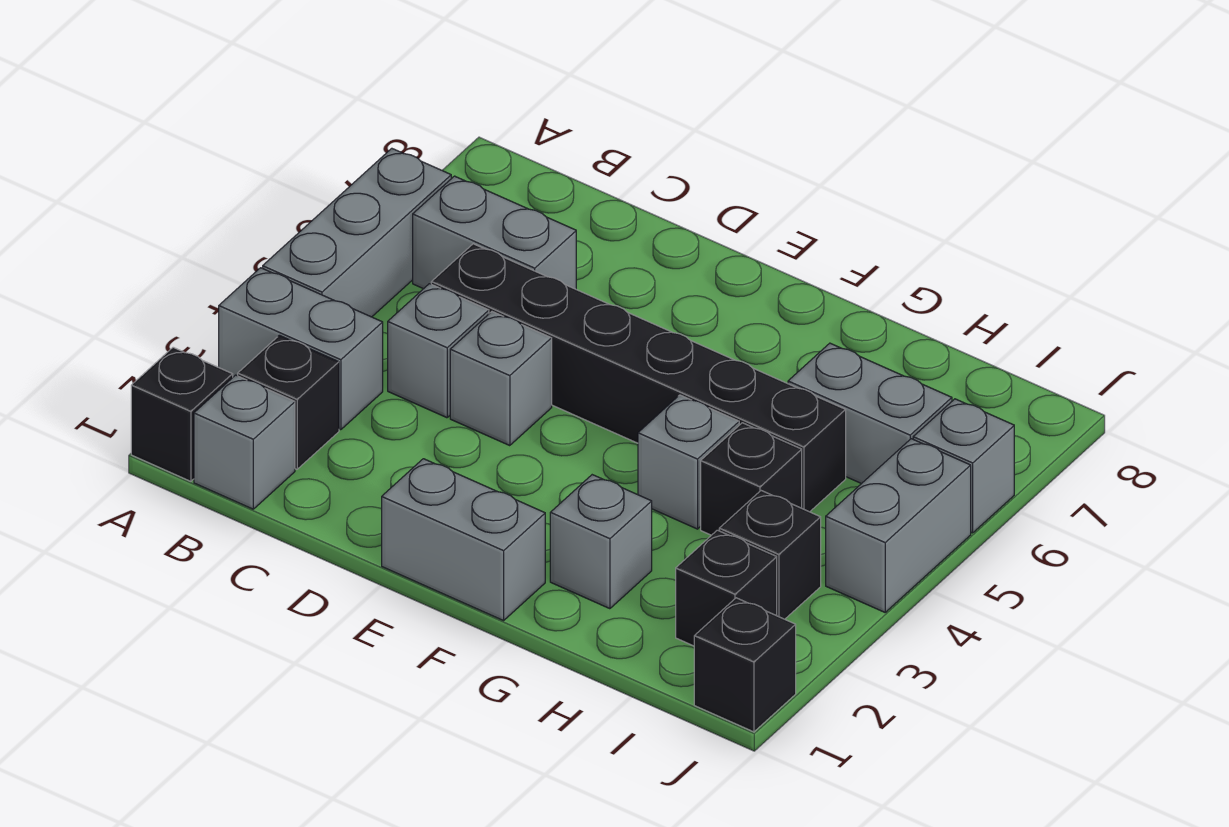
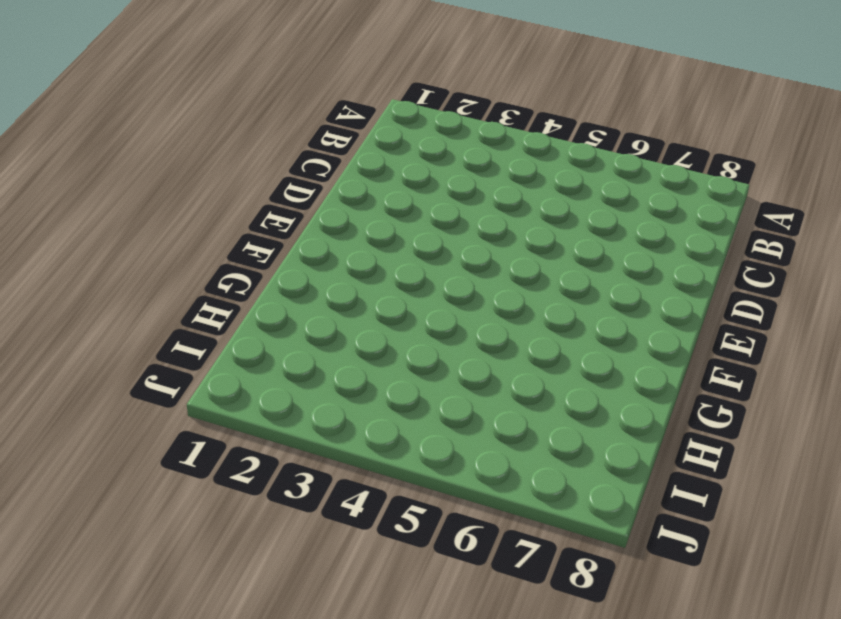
none -> black 1x1 brick [131,347,233,481]
none -> grey 1x2 brick [219,268,383,430]
none -> grey 1x3 brick [263,148,451,317]

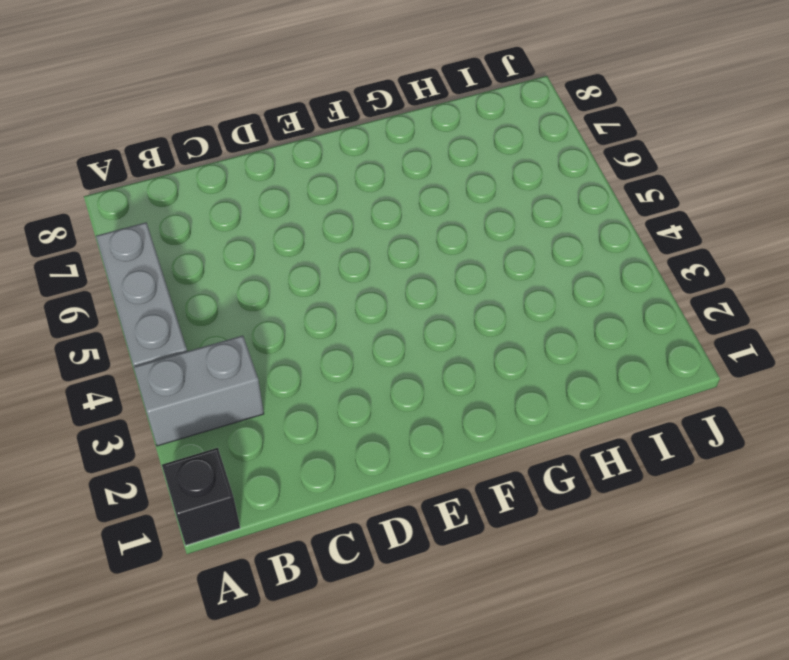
none -> grey 1x1 brick [194,375,295,509]
none -> black 1x1 brick [238,335,339,469]
none -> grey 1x2 brick [413,176,576,289]

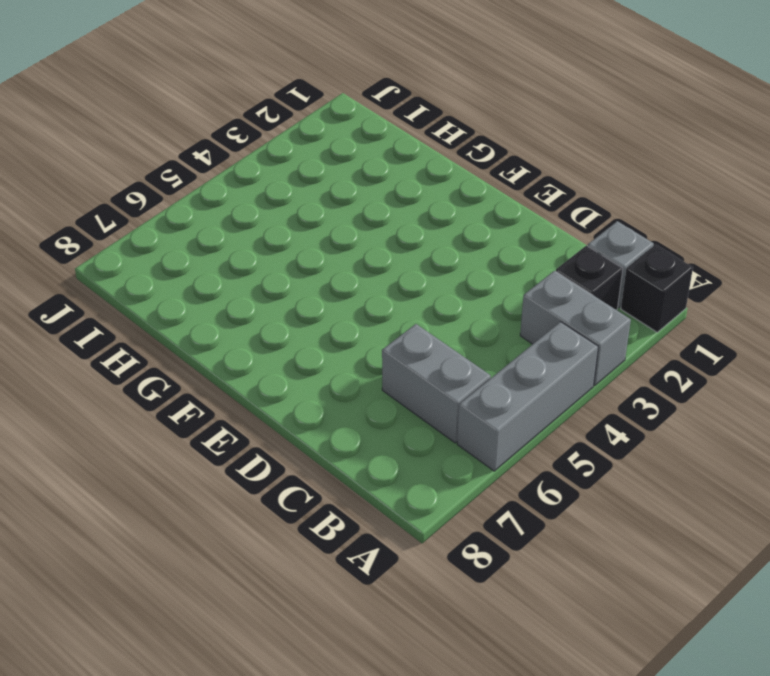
none -> grey 1x1 brick [388,284,489,418]
none -> black 1x6 brick [431,244,846,512]
none -> grey 1x1 brick [450,312,552,446]

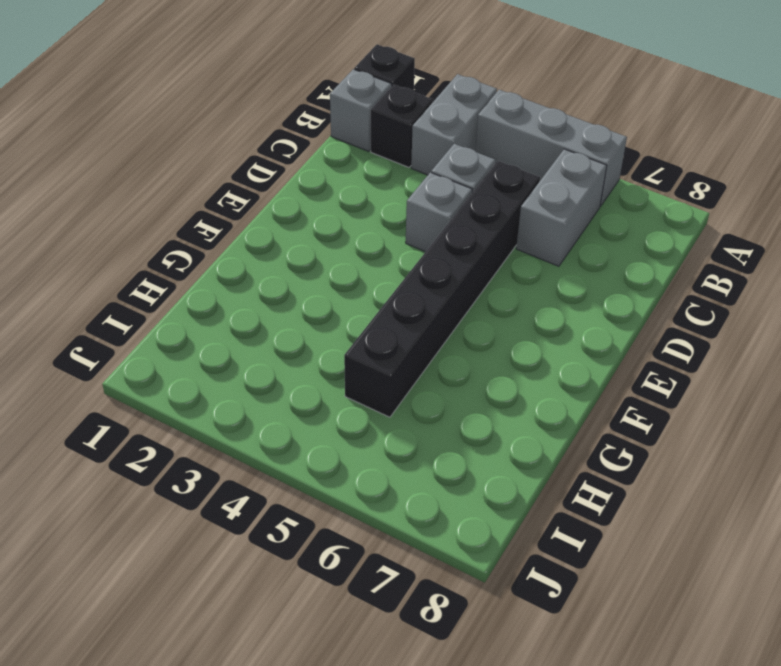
none -> grey 1x2 brick [382,459,545,621]
none -> grey 1x1 brick [550,475,652,609]
none -> grey 1x1 brick [638,395,739,529]

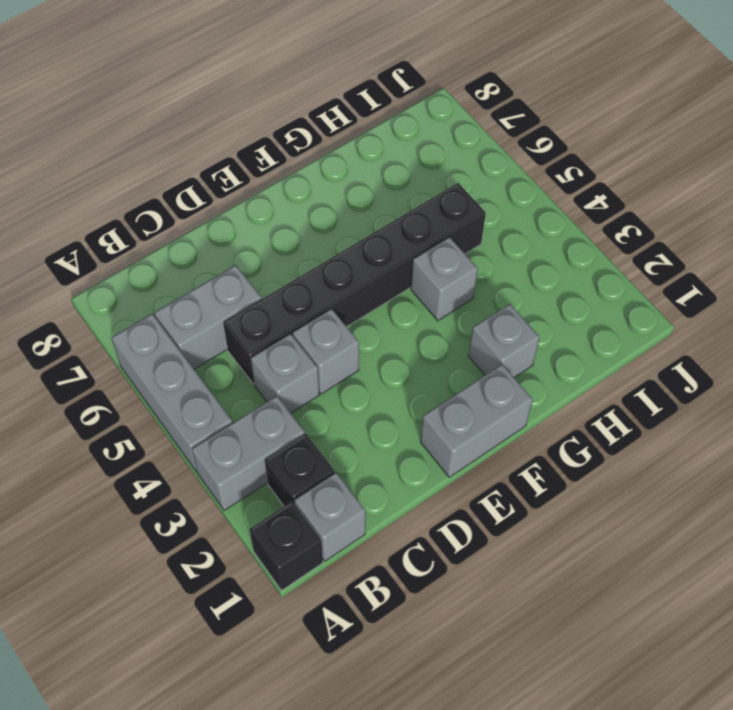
none -> black 1x1 brick [701,423,802,535]
none -> grey 1x2 brick [788,343,952,484]
none -> black 1x1 brick [676,530,777,646]

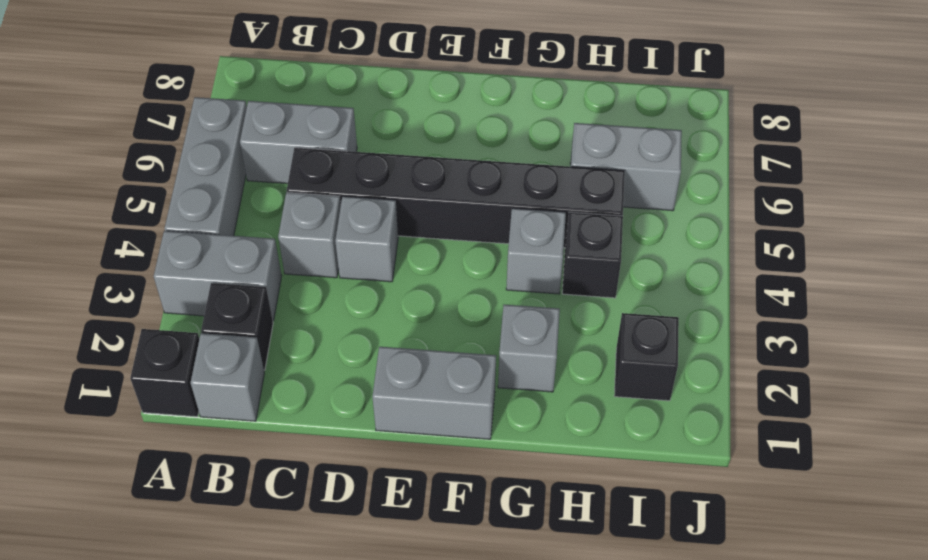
none -> black 1x1 brick [719,491,821,619]
none -> black 1x1 brick [694,598,796,732]
none -> grey 1x2 brick [826,439,971,612]

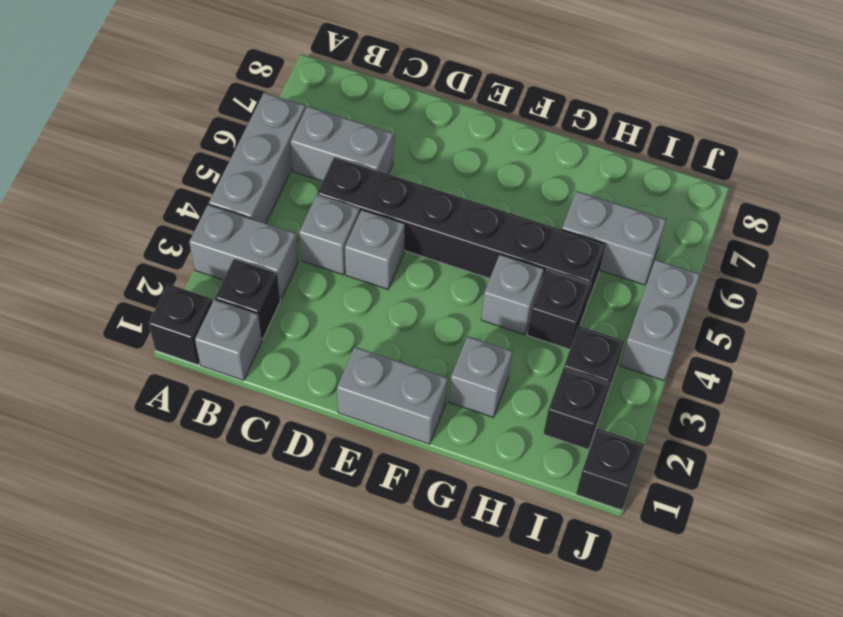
none -> grey 1x1 brick [913,399,1014,533]

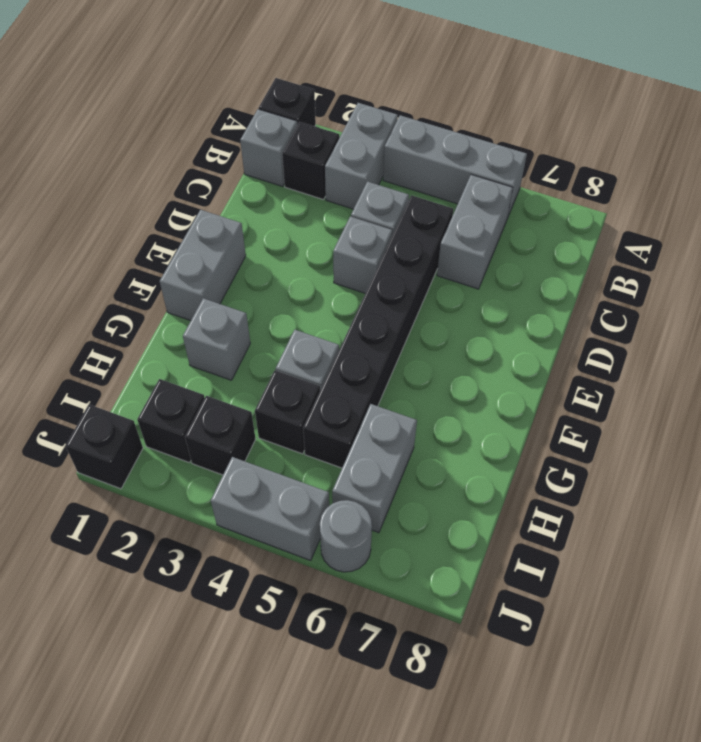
grey 1x1 round brick [320,500,372,572] -> grey 1x1 brick [913,399,1014,533]

